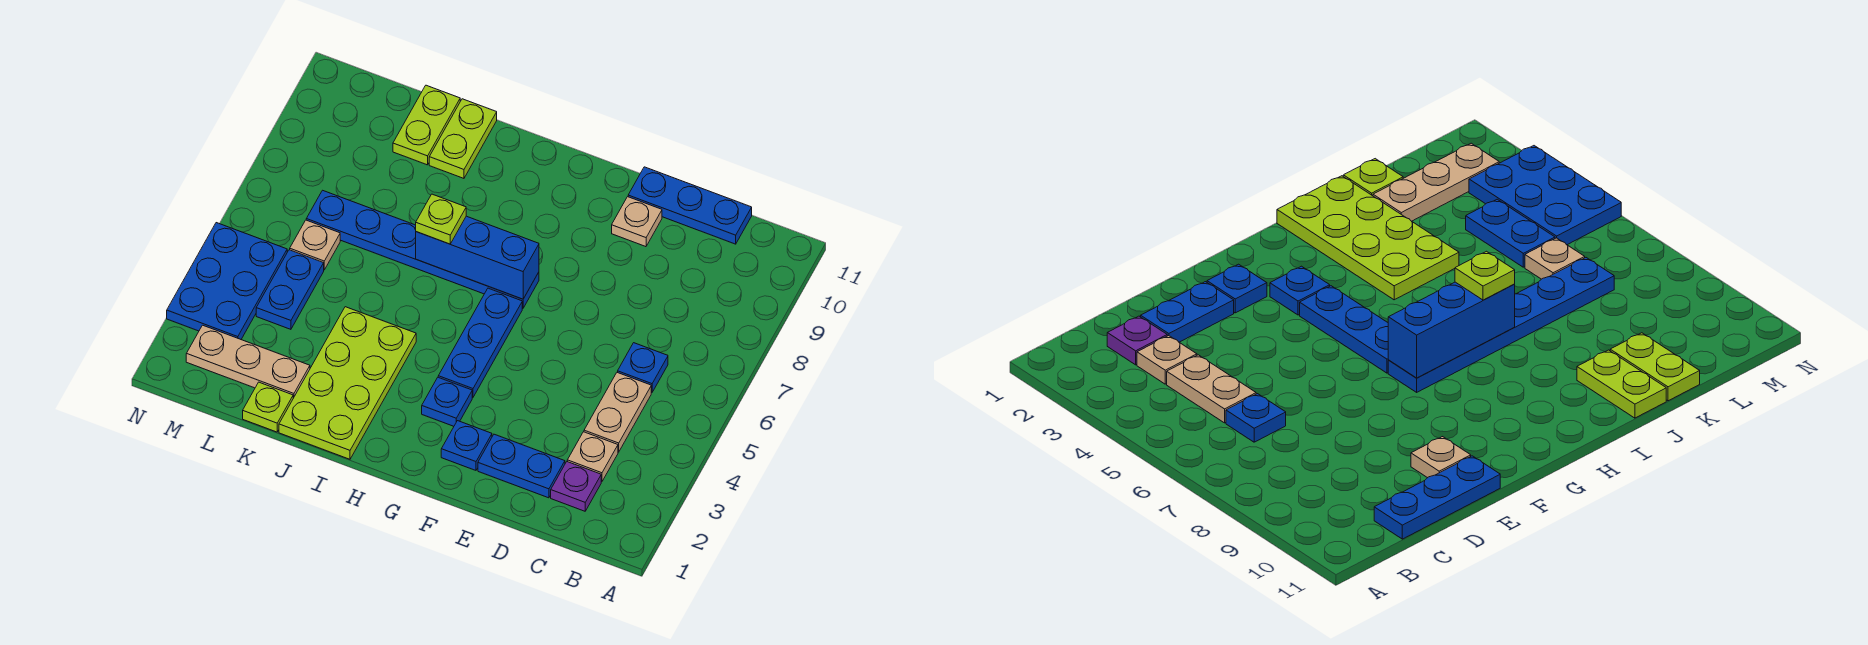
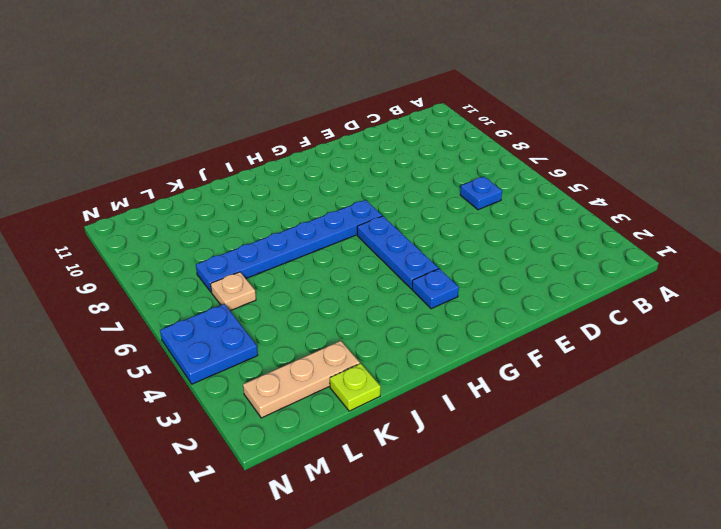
blue 2x2 plate [160,304,258,384] -> blue 2x3 plate [167,223,287,339]
none -> purple 1x1 plate [551,462,601,511]
none -> tan 1x1 plate [567,432,618,482]
none -> tan 1x2 plate [584,372,651,452]

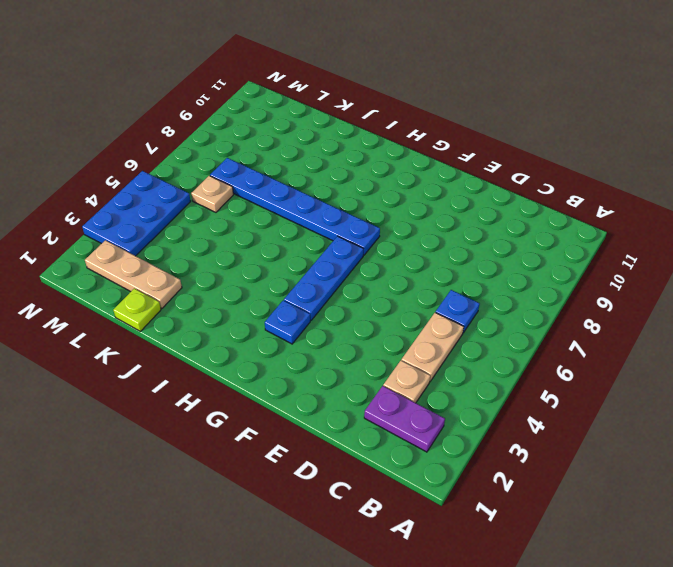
purple 1x2 plate [364,386,445,452] -> purple 1x1 plate [551,462,601,511]
none -> blue 1x3 plate [628,167,752,244]
none -> blue 1x2 plate [478,434,565,498]
none -> tan 1x1 plate [612,197,662,247]

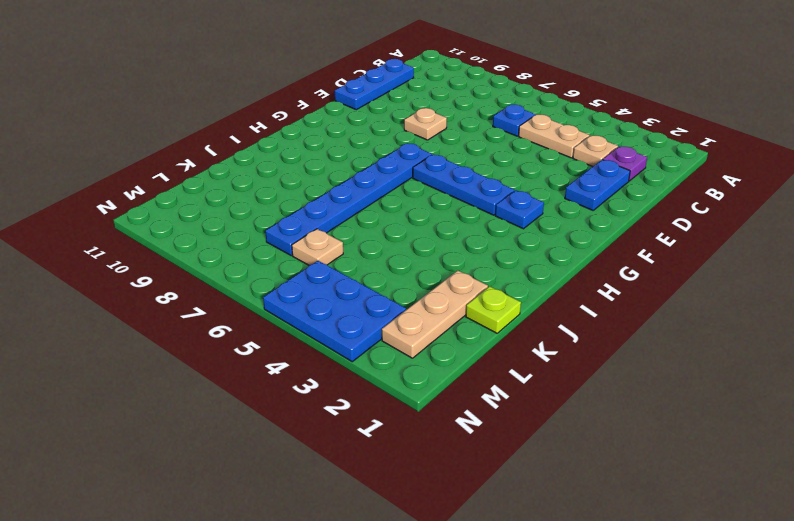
tan 1x1 plate [404,108,447,140] -> tan 1x1 plate moved to [612,197,662,247]
none -> blue 1x1 plate [441,421,492,470]
none -> lime 2x4 plate [279,307,416,459]
none -> lime 1x2 plate [429,99,497,178]

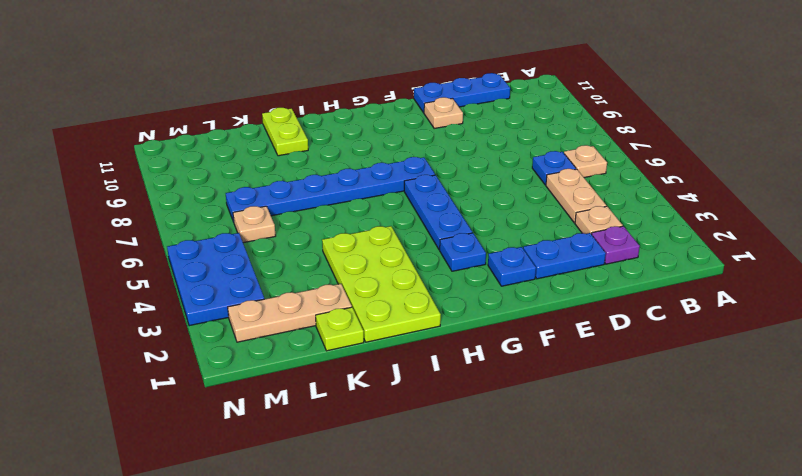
tan 1x1 plate [564,145,607,178] -> none
none -> lime 1x2 plate [393,85,460,165]
none -> blue 1x2 plate [256,250,324,329]
none -> blue 1x3 brick [416,216,539,299]

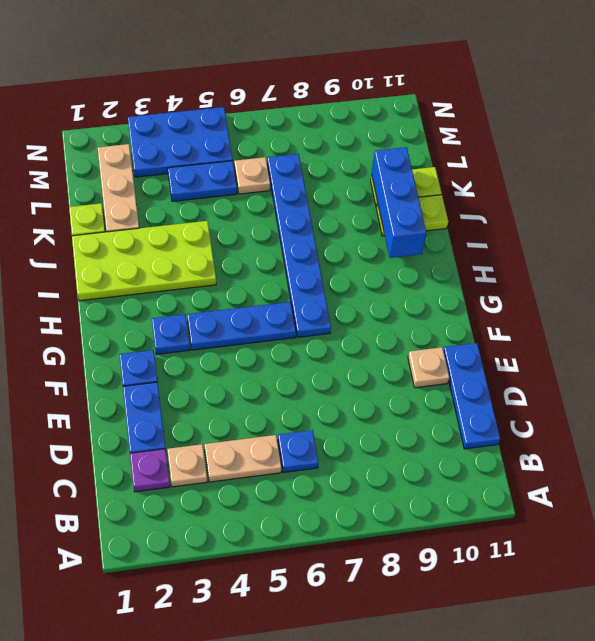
blue 1x3 brick [372,147,426,258] -> blue 1x3 brick moved to [416,216,539,299]
none -> lime 1x1 plate [416,194,466,244]

